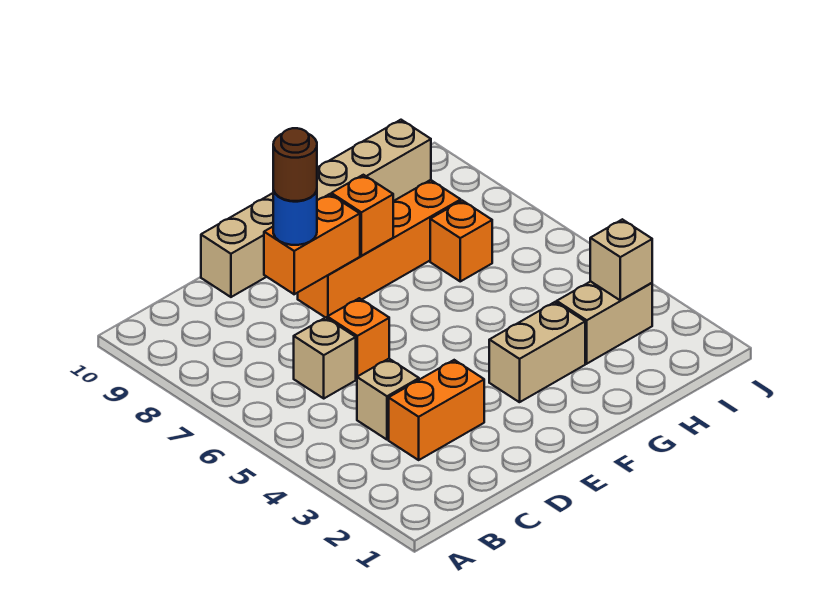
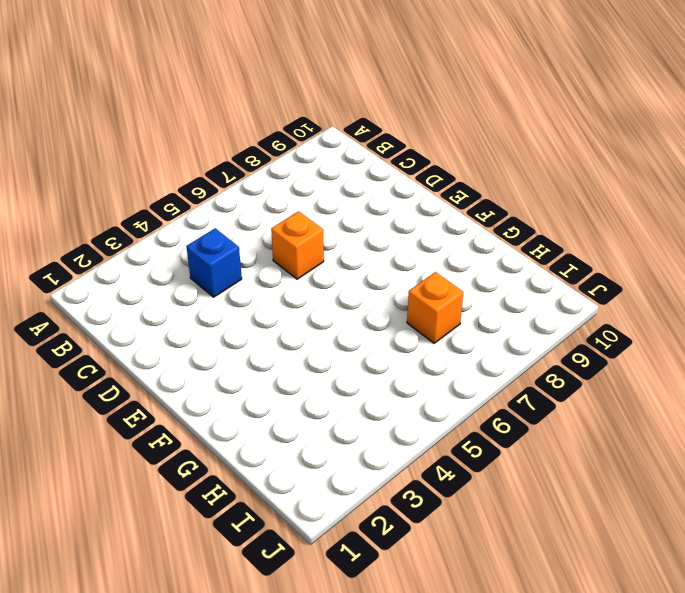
blue 1x1 brick [186,228,242,297] -> tan 1x1 brick [357,359,419,440]
none -> orange 1x2 brick [389,360,484,460]
none -> tan 1x1 brick [294,318,356,398]
none -> tan 1x6 brick [201,120,431,297]

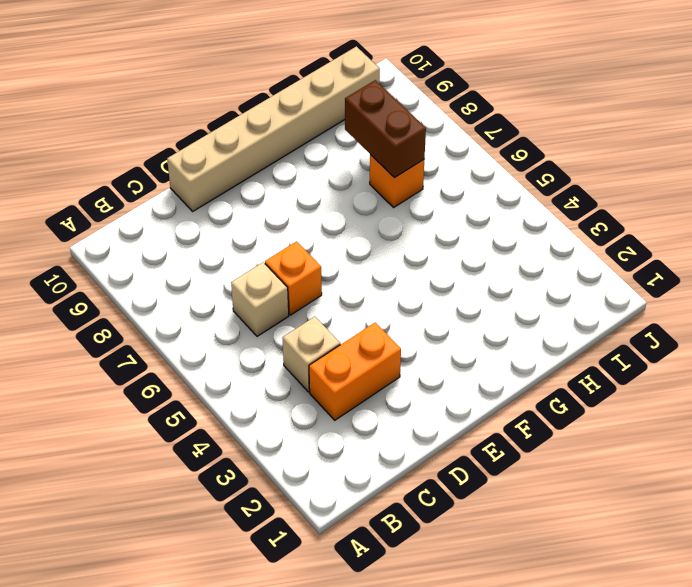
brown 1x2 brick [345,80,426,178] -> none
none -> orange 1x4 brick [298,180,461,318]
none -> tan 1x2 brick [489,302,585,402]
none -> tan 1x2 brick [557,281,652,364]

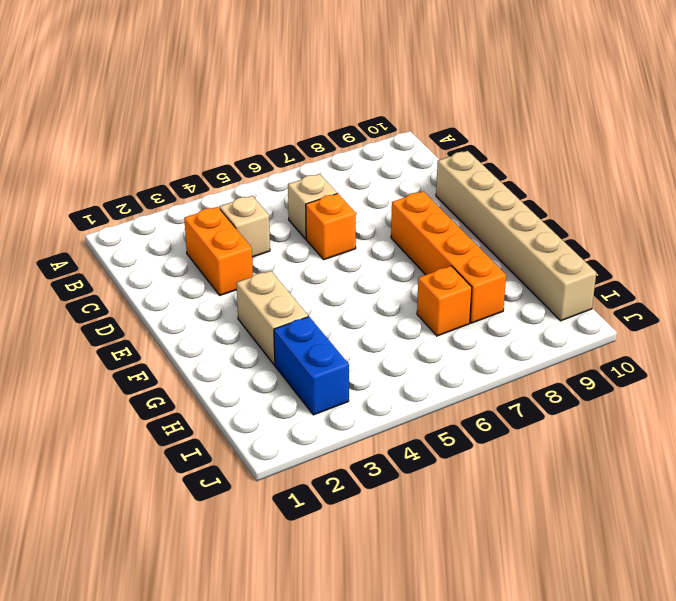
blue 1x2 brick [274,317,349,415] -> tan 1x2 brick [557,281,652,364]
none -> orange 1x2 brick [264,194,360,294]
none -> orange 1x1 brick [331,175,393,256]
none -> tan 1x1 brick [590,219,652,300]

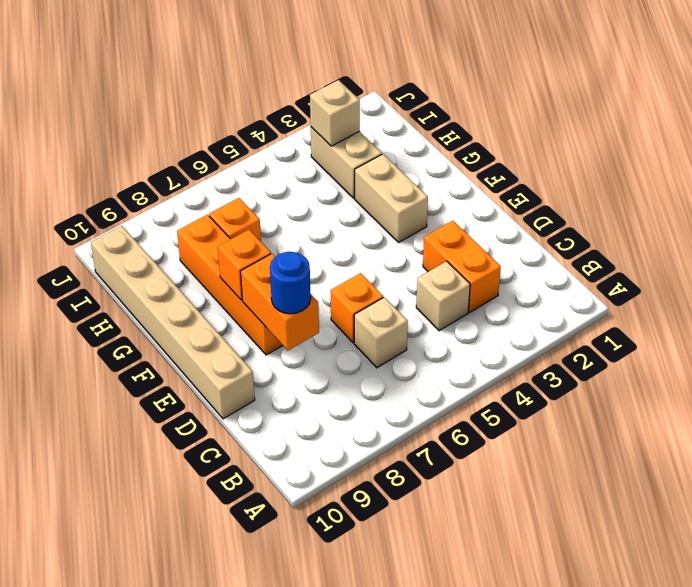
none -> brown 1x1 round brick [273,128,317,201]

